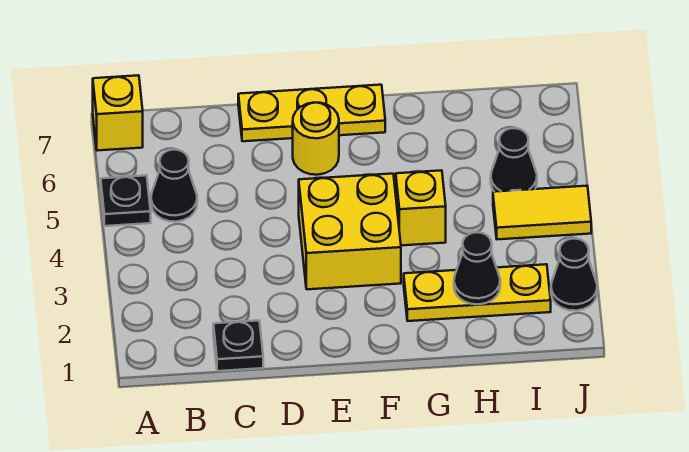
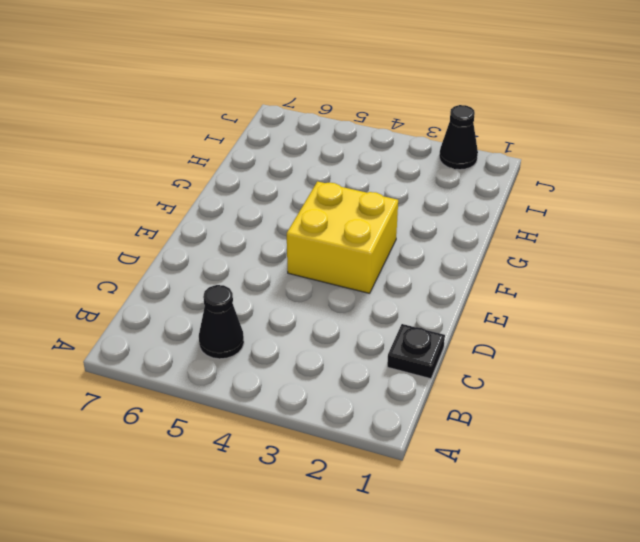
none -> black 1x1 plate [101,175,151,226]
none -> yellow 1x1 brick [93,75,143,151]
none -> yellow 1x3 plate [238,85,385,141]

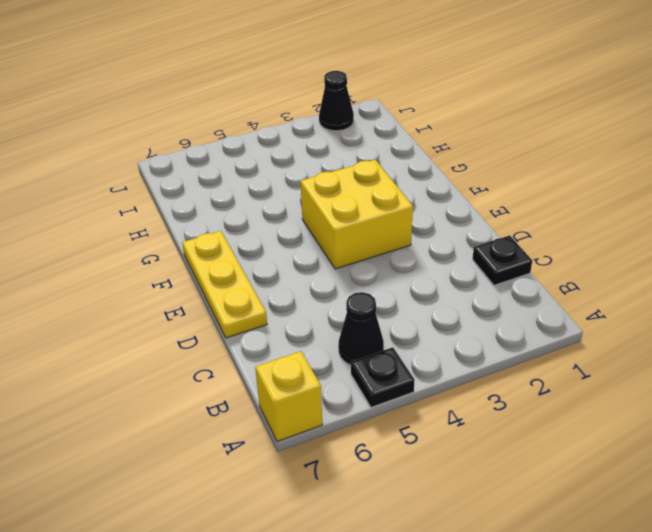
none -> yellow 1x1 round brick [293,102,339,175]
none -> yellow 1x3 plate [404,264,551,321]
none -> yellow 1x1 brick [396,170,446,246]

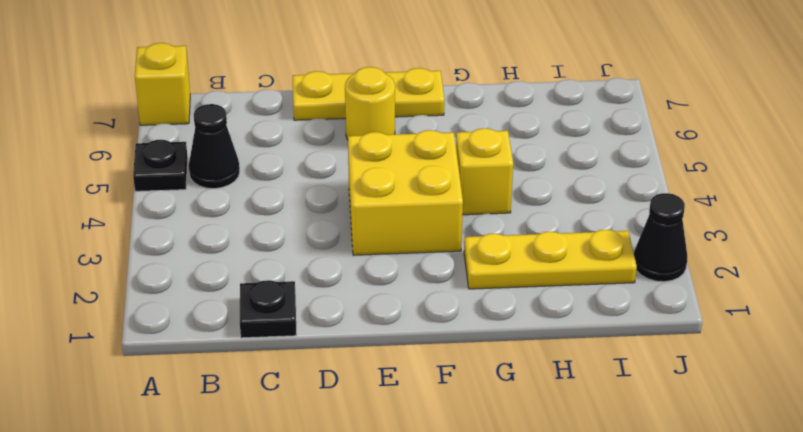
none -> yellow 1x2 tile [493,186,591,239]
none -> black 1x1 cone [491,128,537,192]
none -> black 1x1 cone [454,232,500,304]

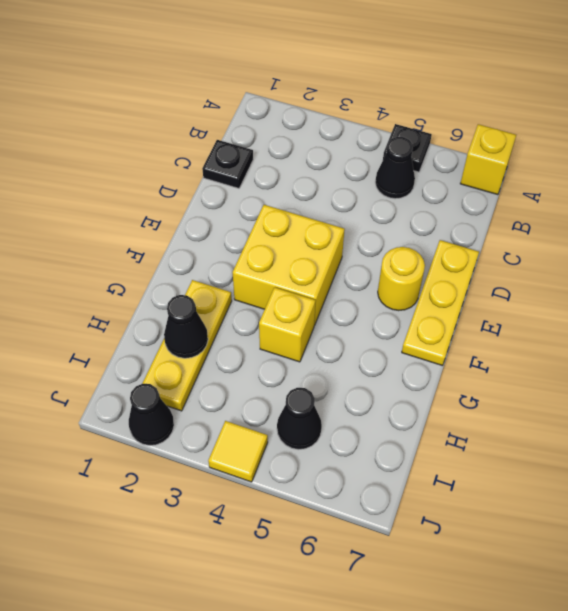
yellow 1x1 tile [208,421,268,482] -> yellow 1x2 tile [493,186,591,239]

